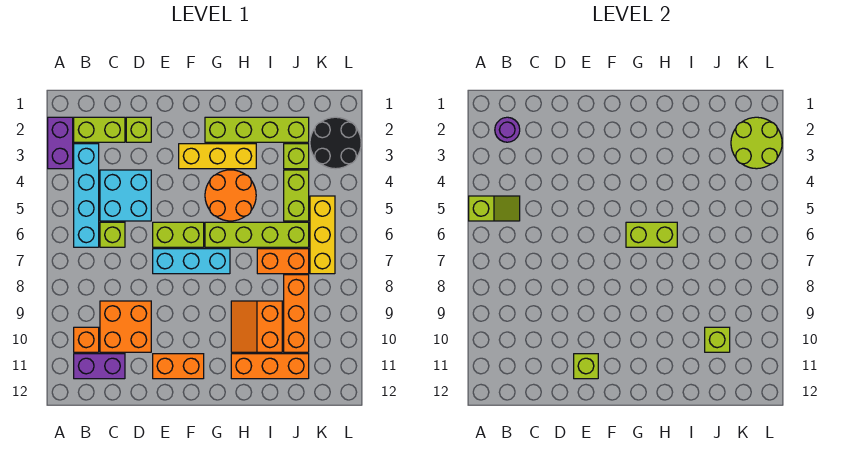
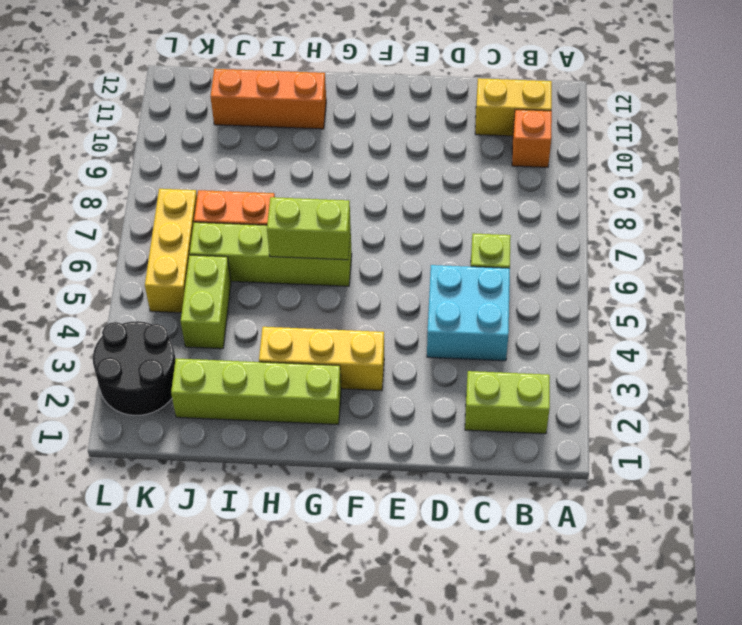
yellow 1x2 brick [475,78,552,136] -> purple 1x2 brick [74,354,125,379]
none -> purple 1x2 brick [48,117,73,169]
none -> cyan 1x4 brick [74,144,99,247]
none -> orange 2x2 brick [100,301,151,352]
none -> lime 1x1 brick [126,117,151,142]

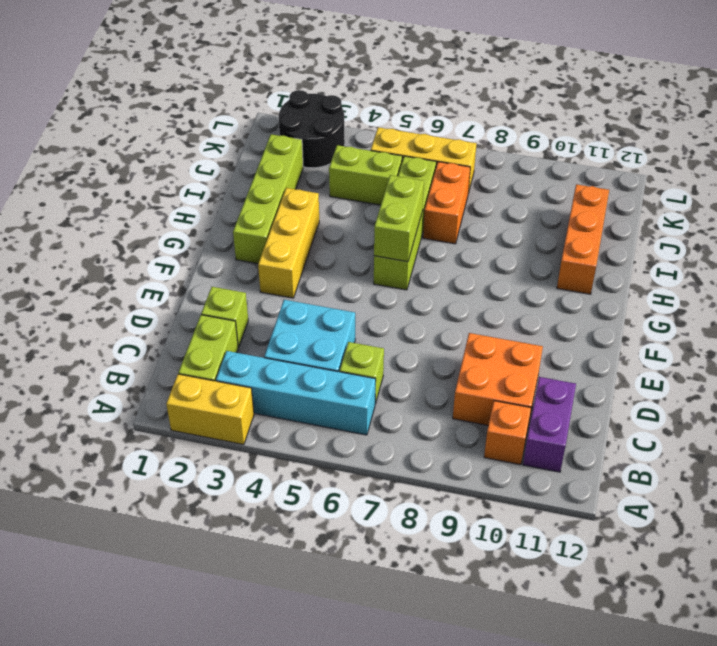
yellow 1x2 brick [166,374,254,445] -> purple 1x2 brick [48,117,73,169]
none -> lime 1x2 brick [153,222,204,247]
none -> cyan 1x3 brick [153,249,230,274]
none -> orange 1x2 brick [153,354,204,379]
none -> orange 2x2 round brick [205,170,256,221]

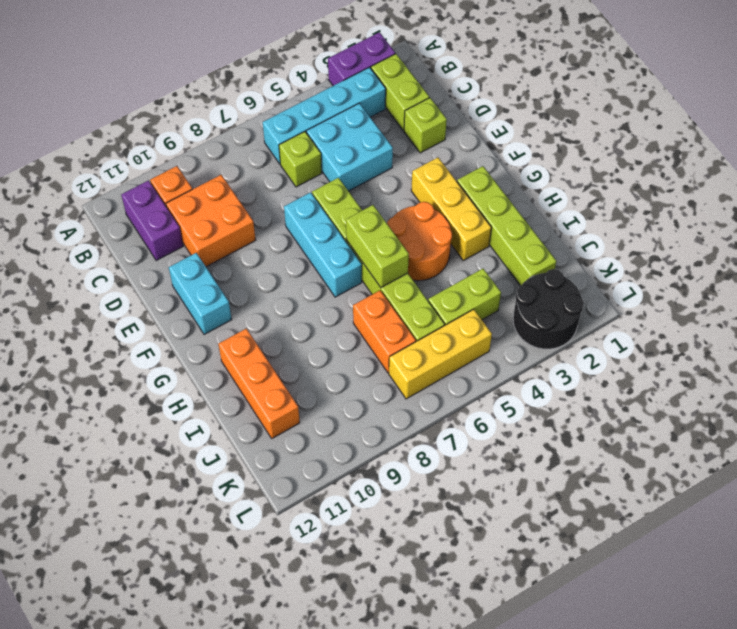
cyan 1x2 brick [169,253,232,335] -> orange 1x2 brick [153,354,204,379]
none -> orange 2x2 slope [231,301,282,352]
none -> lime 1x1 brick [284,144,309,169]
none -> orange 1x3 brick [284,275,309,352]
none -> lime 1x2 slope [469,196,520,221]

